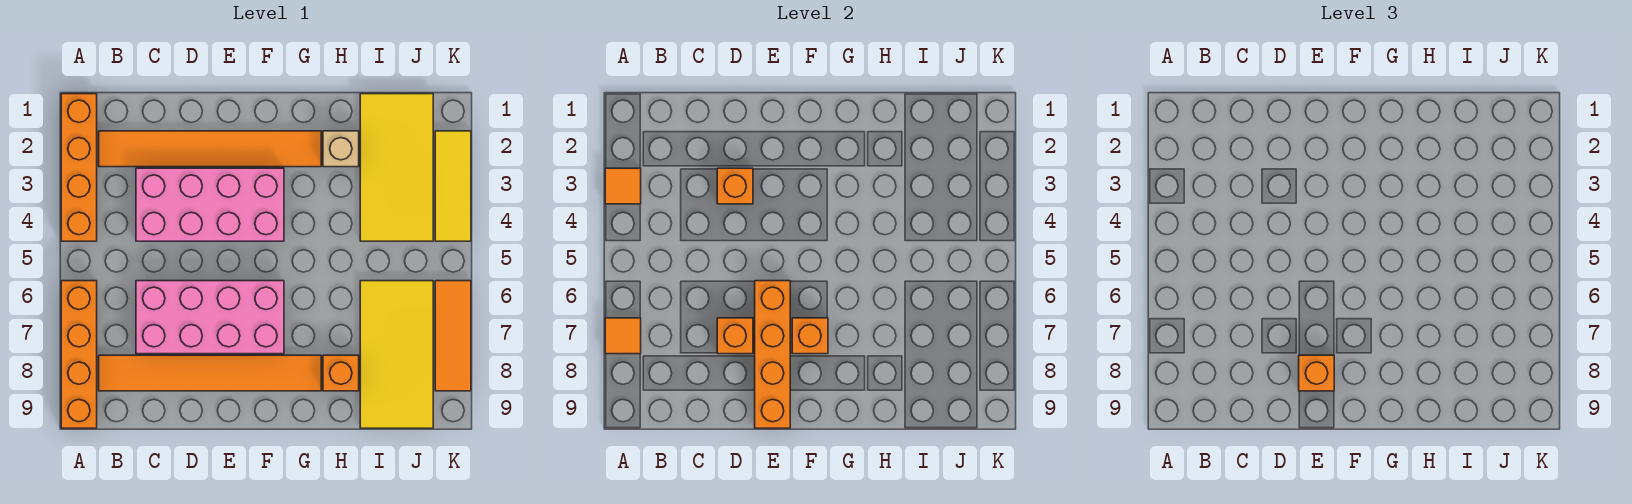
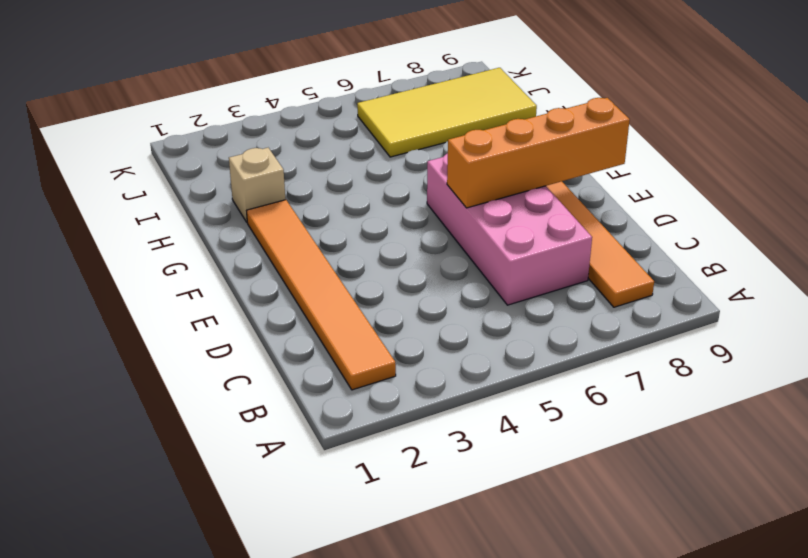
none -> orange 1x4 brick [61,94,97,241]
none -> orange 1x4 brick [61,281,97,428]
none -> pink 2x4 brick [136,168,284,241]

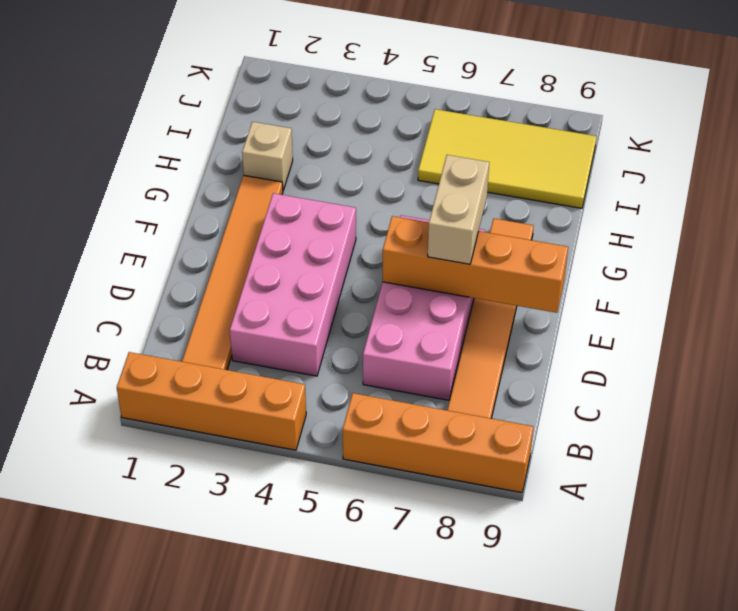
tan 1x2 brick [428,155,489,264] -> none
none -> orange 1x1 brick [323,355,359,391]
none -> yellow 2x4 tile [360,94,433,241]
none -> yellow 1x3 tile [435,131,471,241]

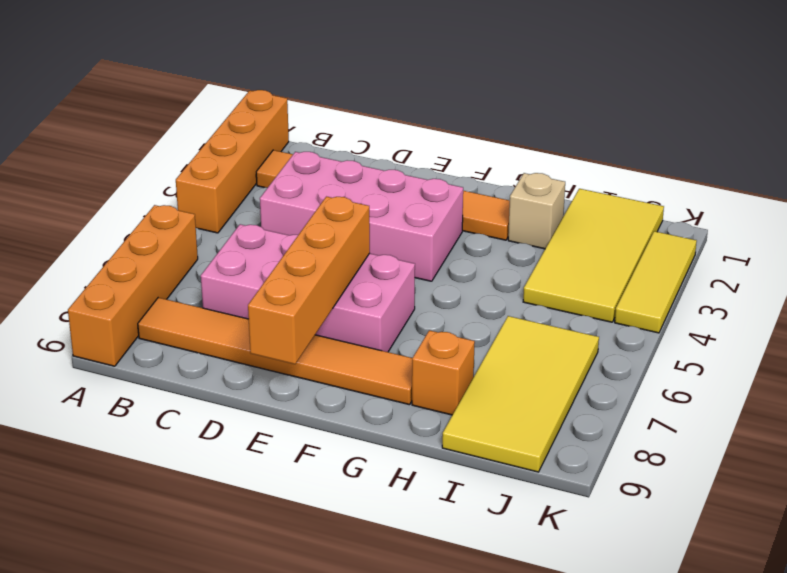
none -> orange 1x3 tile [435,281,471,391]
none -> orange 1x1 tile [605,168,641,204]
none -> orange 1x1 tile [605,318,641,354]

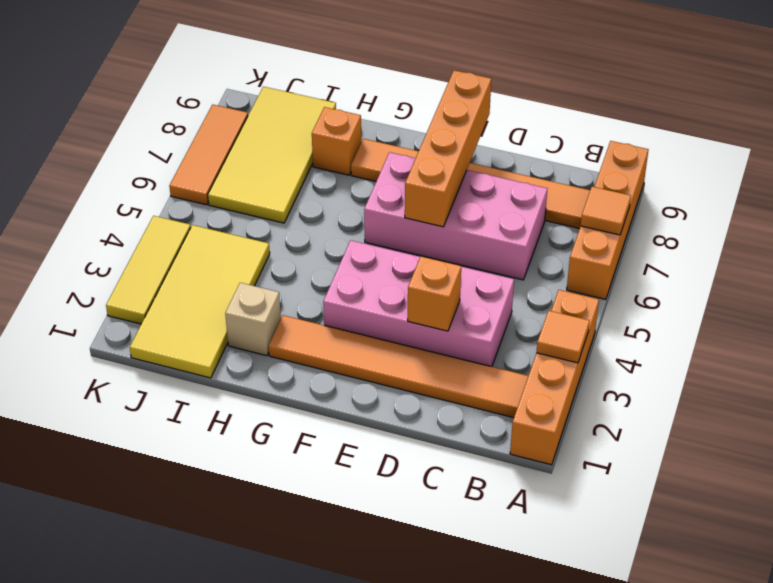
none -> orange 1x1 brick [717,318,753,354]
none -> orange 1x1 brick [792,318,828,354]
none -> orange 1x1 brick [1299,355,1334,391]

